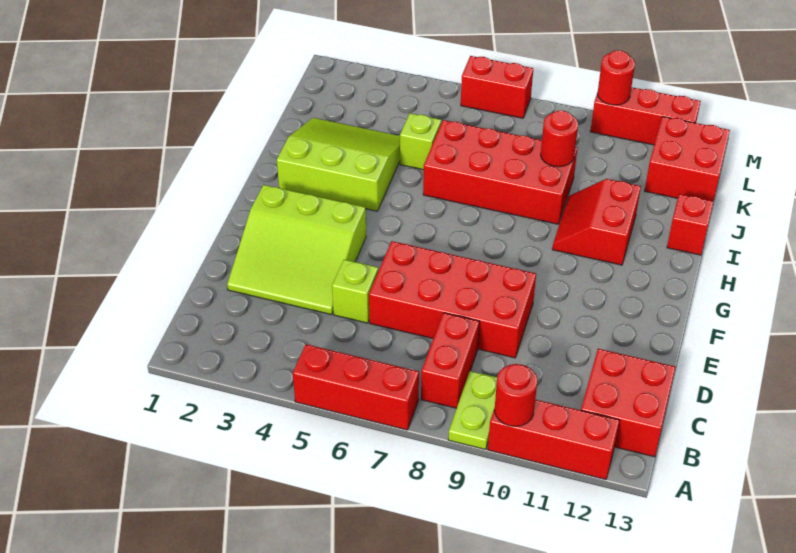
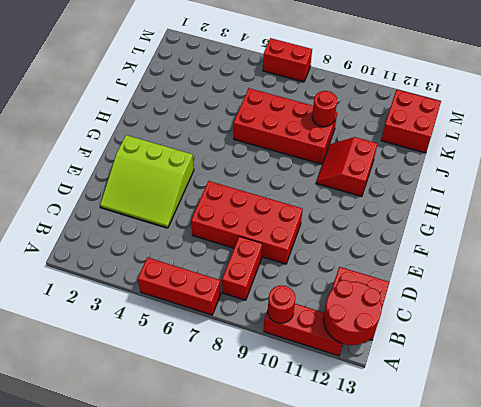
red 2x2 round brick [323,280,382,345] -> none
none -> lime 1x2 plate [448,371,497,450]
none -> lime 1x1 brick [332,260,378,323]
none -> lime 3x3 slope [277,118,400,211]

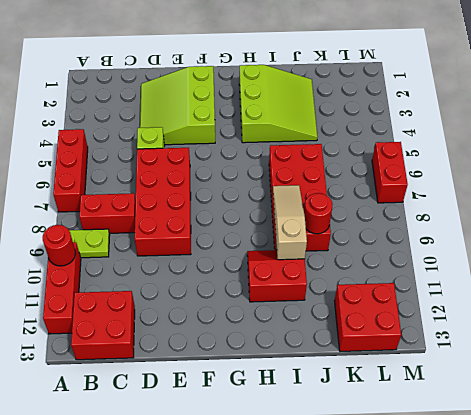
tan 1x3 slope [273,185,307,260] -> none
none -> red 1x1 brick [667,194,714,255]
none -> lime 1x1 brick [400,113,441,170]
none -> red 1x3 brick [590,87,701,145]

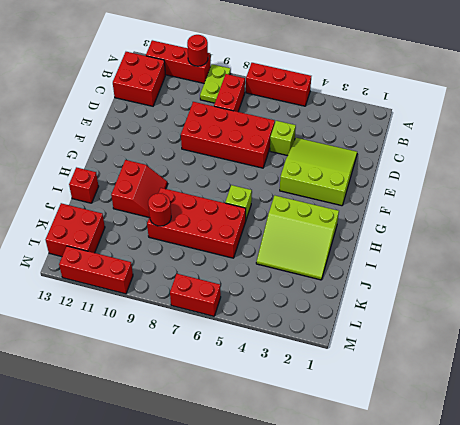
lime 1x1 brick [225,185,252,219] -> lime 1x1 brick moved to [400,113,441,170]
none -> red 1x1 round brick [598,50,635,105]

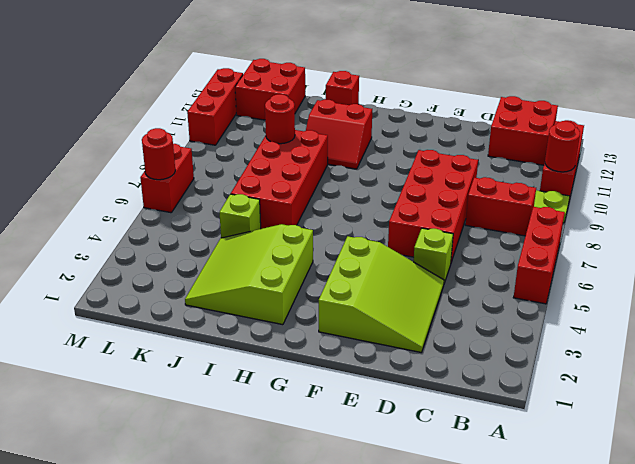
red 1x1 round brick [142,128,175,180] -> red 1x1 round brick moved to [598,50,635,105]

